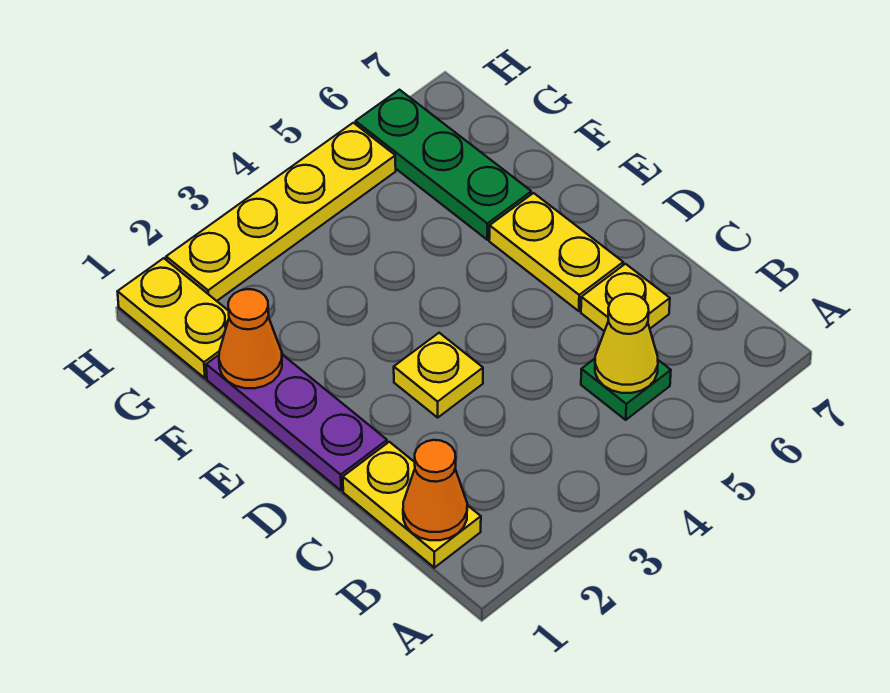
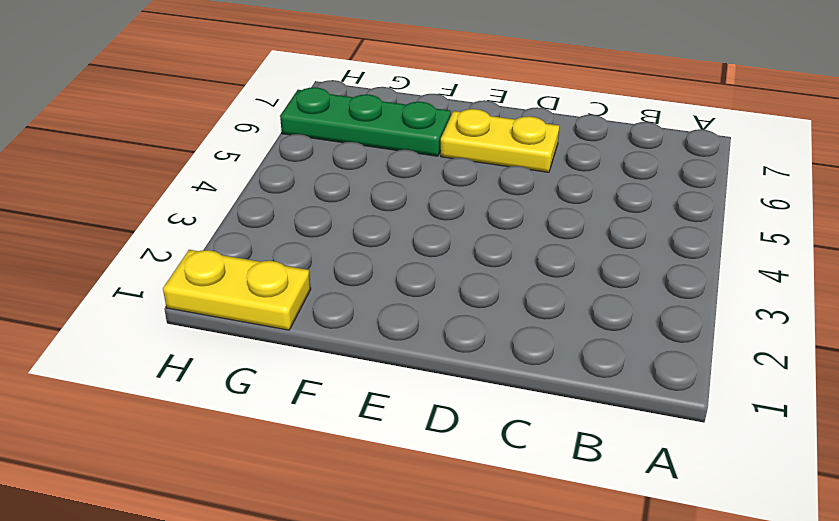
none -> yellow 1x2 plate [343,442,481,568]
none -> green 1x1 plate [581,359,671,420]
none -> yellow 1x1 plate [581,264,670,331]

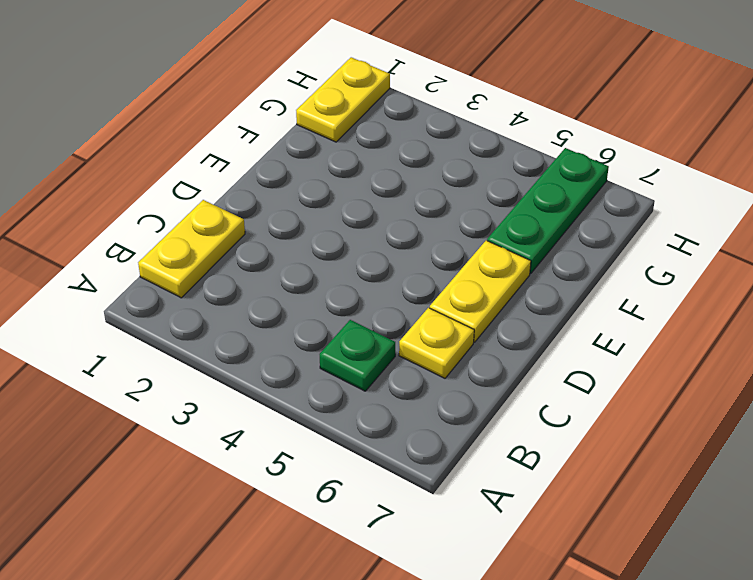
none -> purple 1x3 plate [206,355,387,491]
none -> yellow 1x1 plate [394,333,483,417]
none -> yellow 1x4 plate [166,123,396,301]

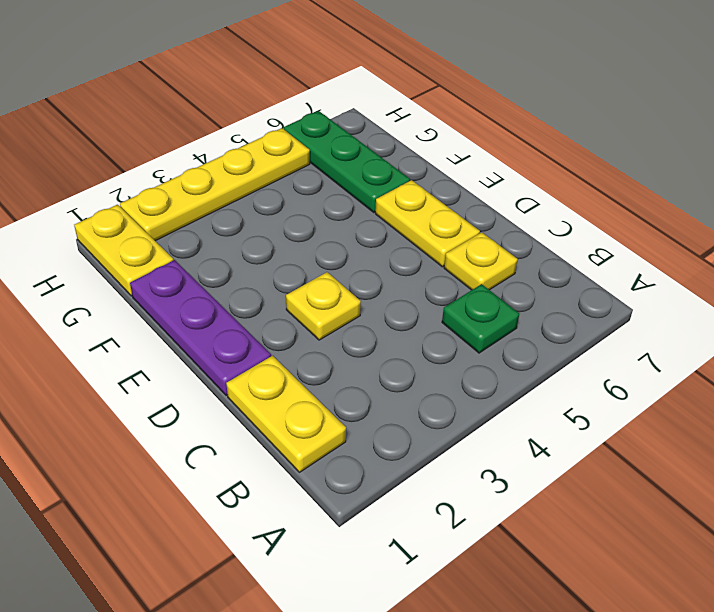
none -> orange 1x1 cone [403,440,467,540]
none -> yellow 1x1 cone [595,294,658,393]
none -> orange 1x1 cone [219,289,282,388]

